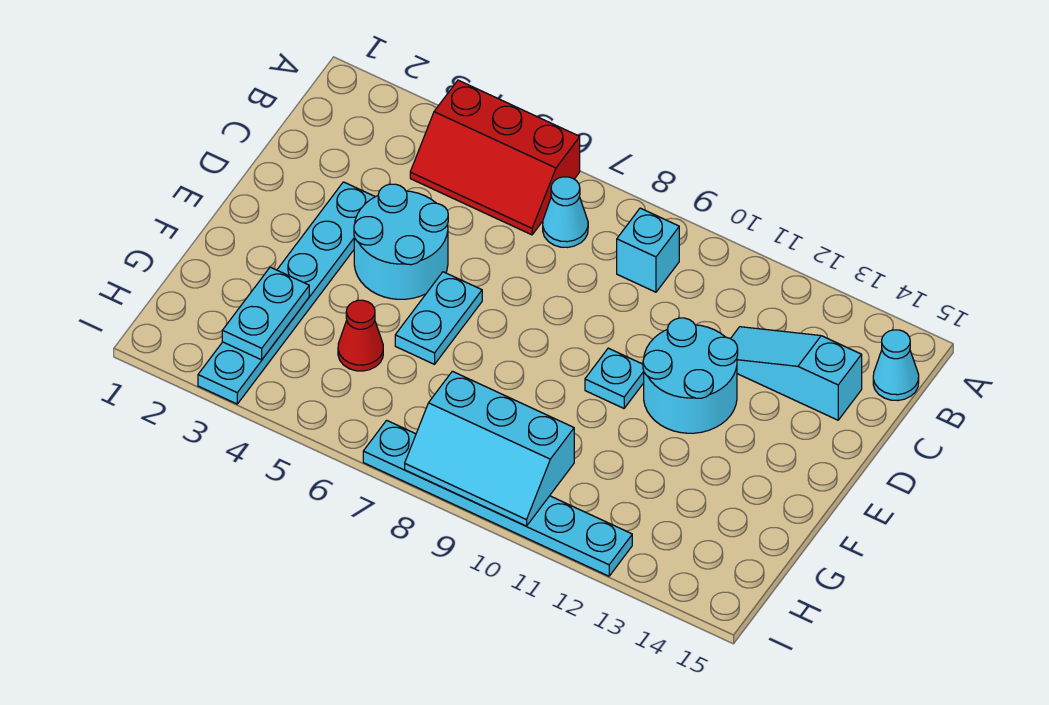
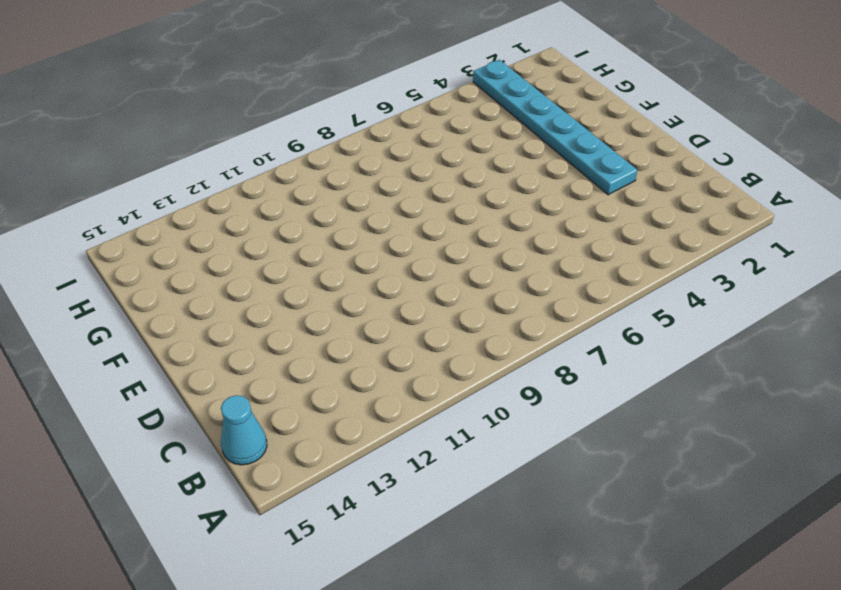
none -> red 2x3 slope [410,80,580,235]
none -> cyan 1x1 cone [543,177,588,247]
none -> cyan 1x1 brick [617,208,679,292]

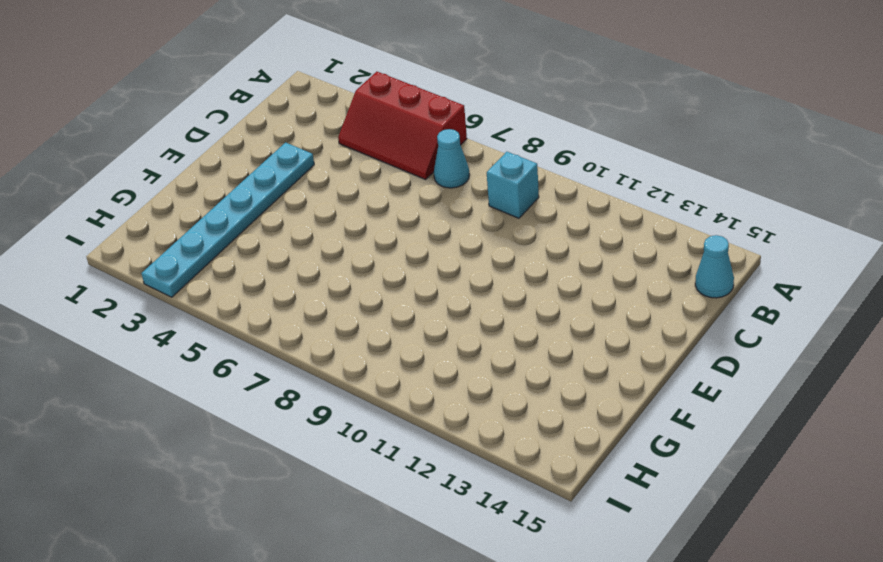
none -> cyan 1x3 slope [731,327,862,420]
none -> cyan 2x2 round brick [354,184,448,299]
none -> cyan 2x2 round brick [643,318,738,433]

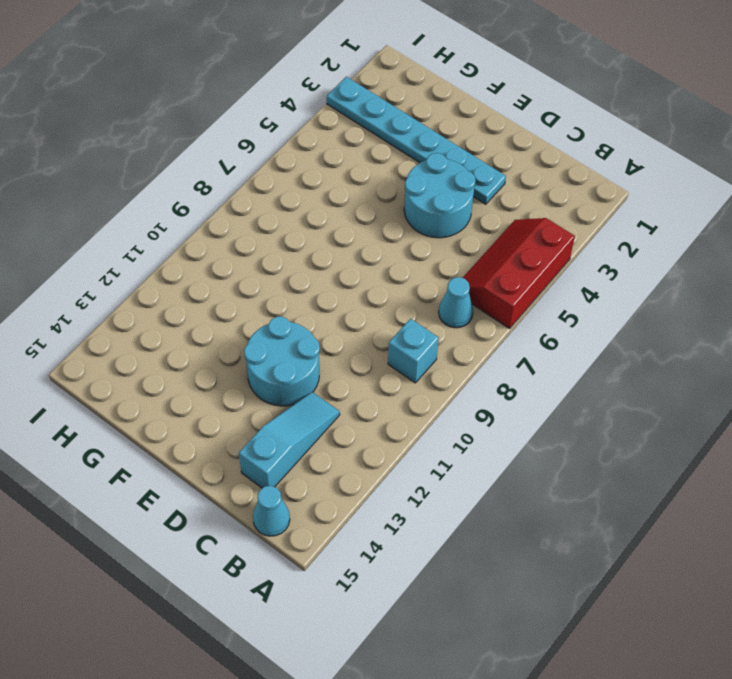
none -> cyan 1x2 plate [395,272,482,364]
none -> cyan 1x1 plate [585,348,644,408]
none -> red 1x1 cone [338,300,383,371]

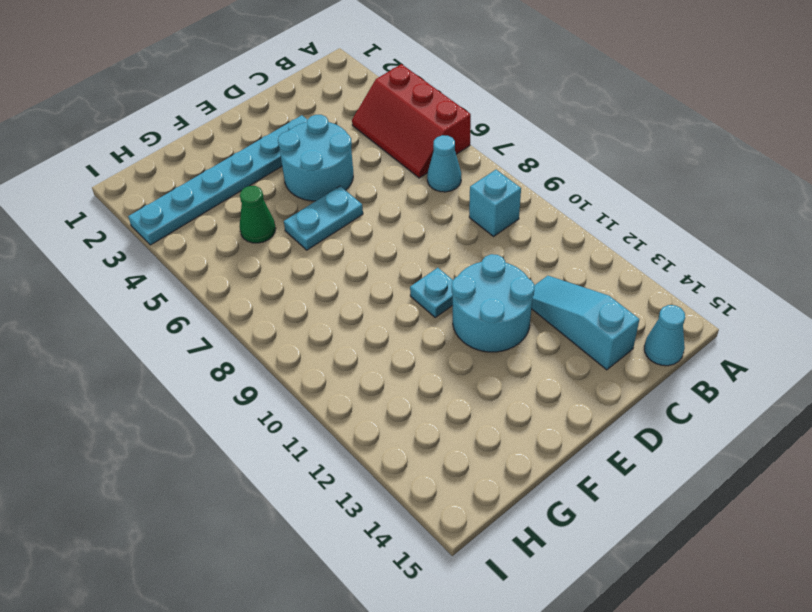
green 1x1 cone [239,186,276,243] -> red 1x1 cone [338,300,383,371]
none -> cyan 1x6 plate [363,420,632,576]
none -> cyan 1x2 plate [222,267,309,360]
none -> cyan 2x3 slope [405,371,574,526]

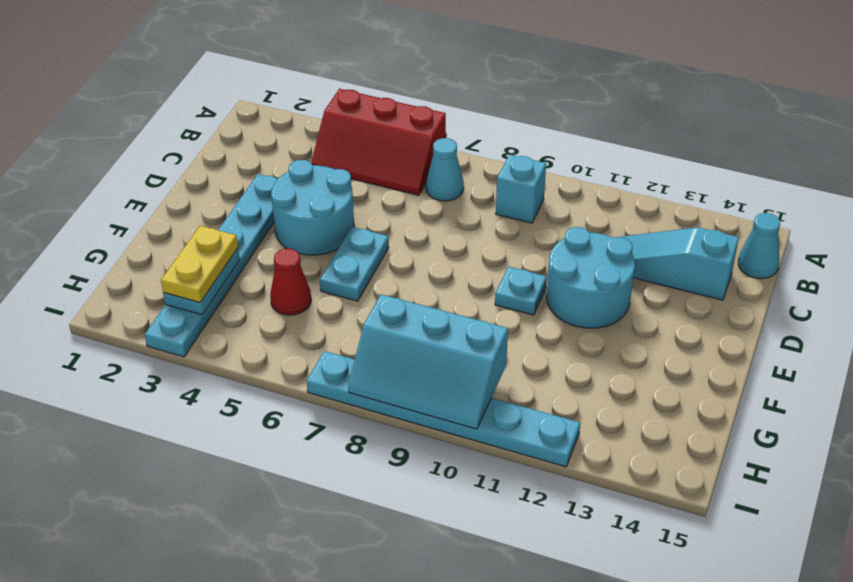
yellow 1x2 plate [161,226,238,302] -> none

